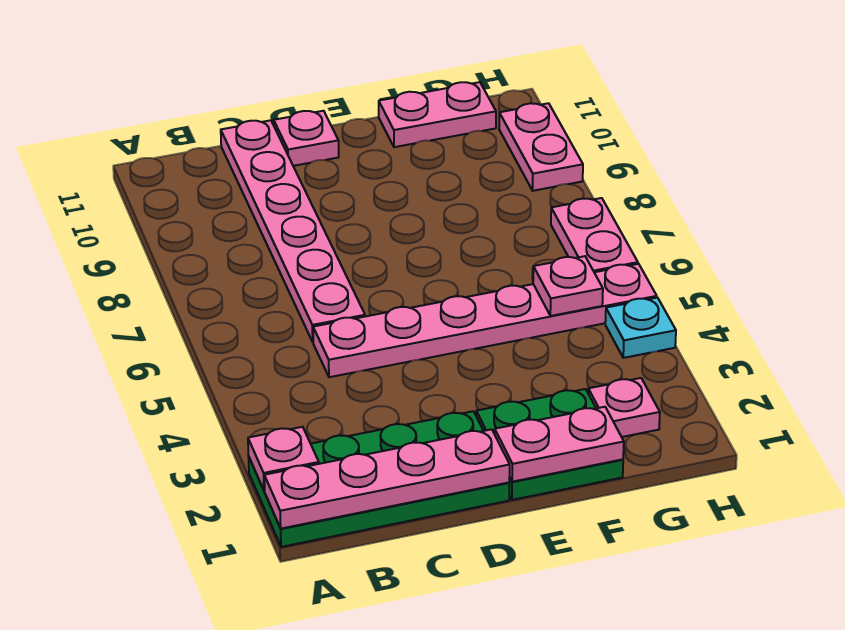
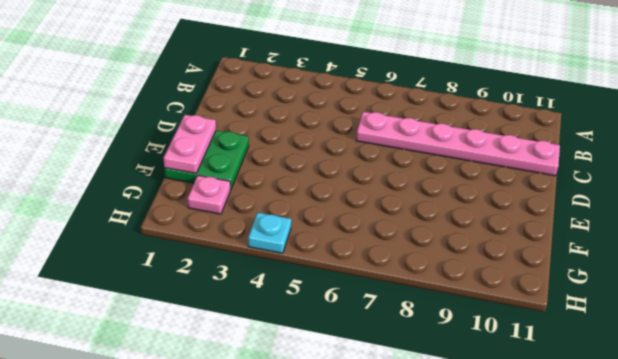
none -> green 2x4 plate [249,411,509,547]
none -> pink 1x6 plate [313,264,657,377]
none -> pink 1x1 plate [274,111,339,166]

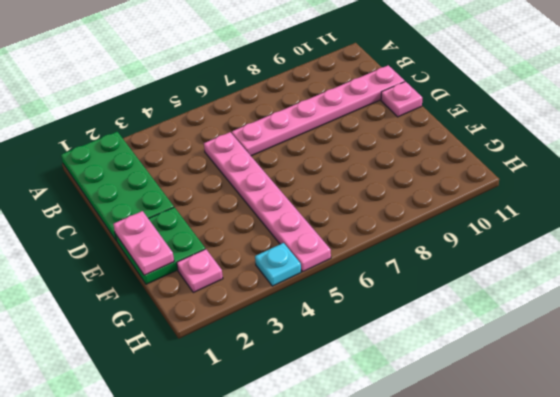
none -> pink 1x2 plate [379,82,496,147]
none -> pink 1x2 plate [551,198,638,272]
none -> pink 1x2 plate [499,103,583,191]

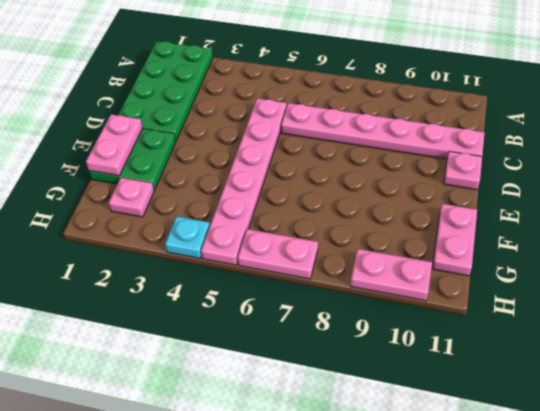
none -> pink 1x4 plate [264,429,510,529]
none -> pink 1x1 plate [248,427,319,491]
none -> pink 1x1 plate [533,256,603,316]

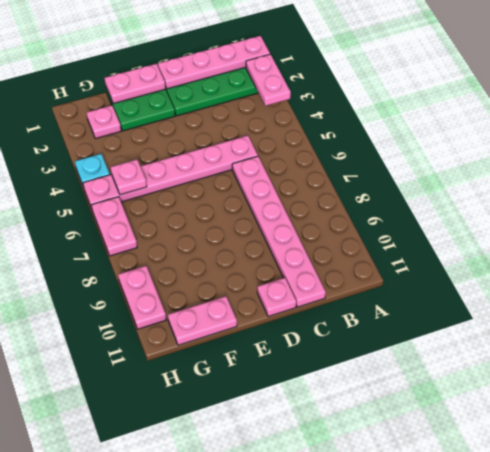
pink 1x2 plate [246,54,291,106] -> pink 1x1 plate [248,427,319,491]

